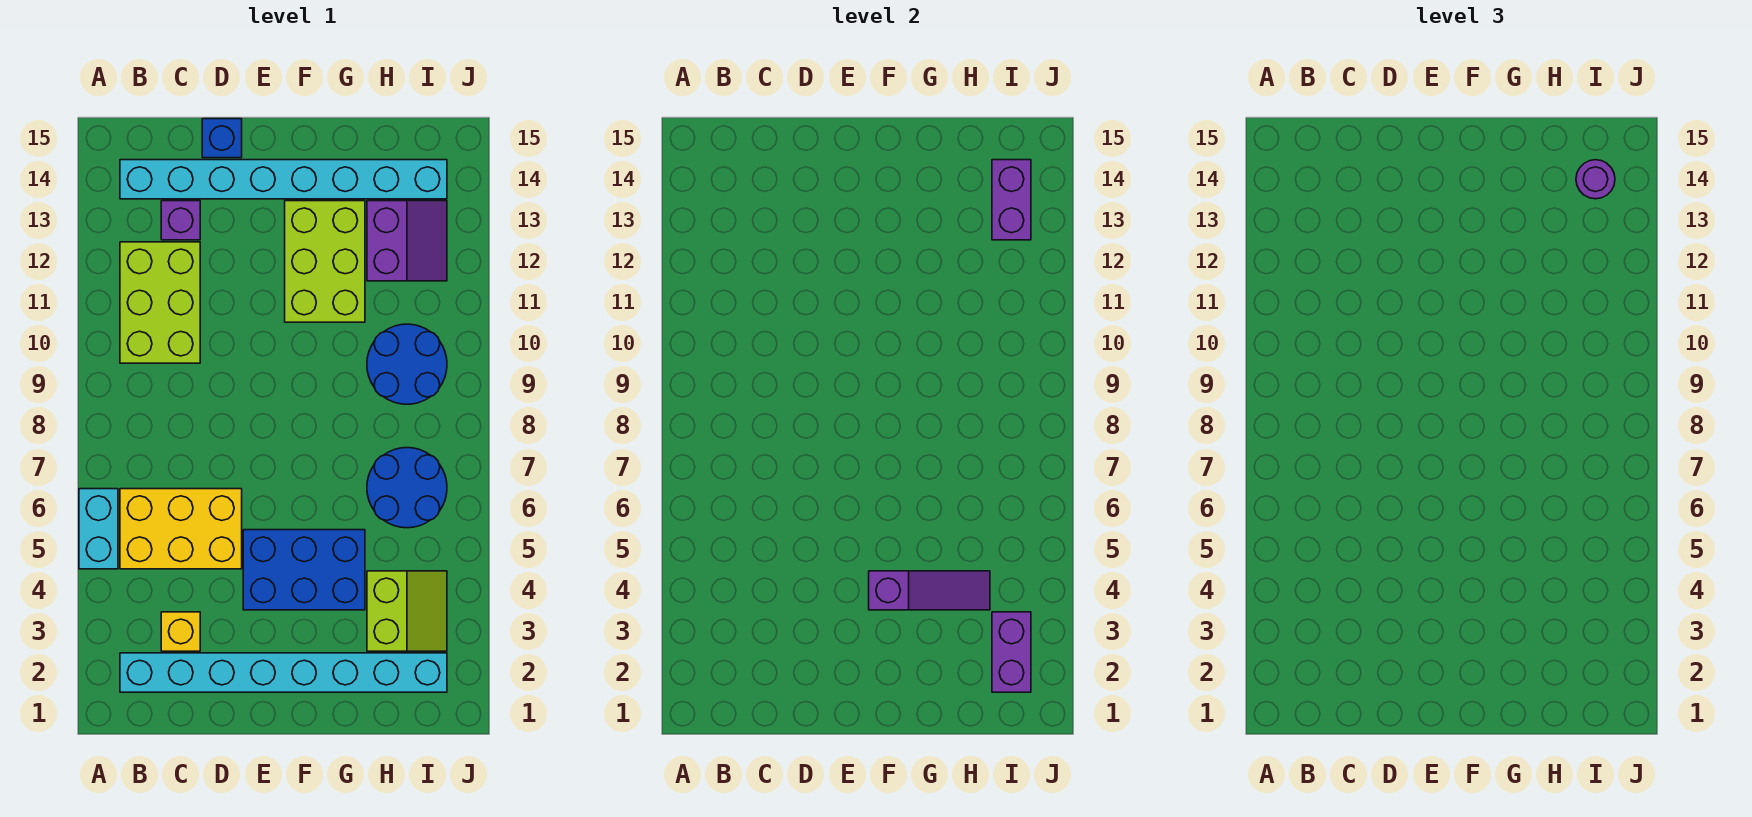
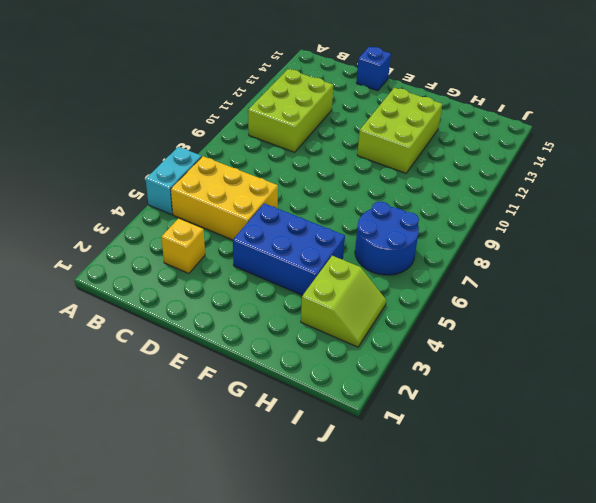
none -> cyan 1x8 brick [120,653,447,692]
none -> cyan 1x8 brick [120,160,447,199]
none -> purple 1x1 brick [161,201,200,240]

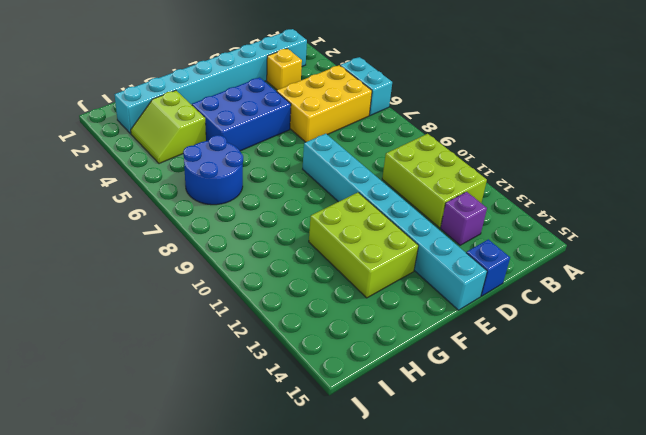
cyan 1x8 brick [303,134,487,310] -> cyan 1x8 brick turned to [120,160,447,199]
none -> blue 2x2 round brick [367,324,447,404]
none -> purple 2x2 slope [367,201,447,281]
none -> purple 1x3 slope [869,571,990,610]

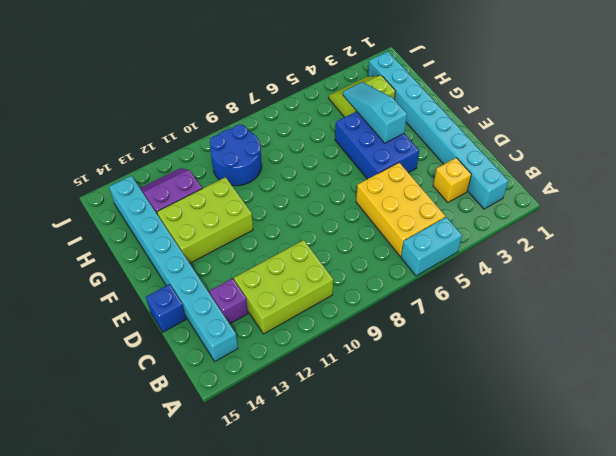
cyan 1x3 slope [343,82,407,143] -> purple 1x3 slope [869,571,990,610]
none -> blue 2x2 round brick [367,448,447,528]
none -> purple 1x2 brick [992,612,1031,692]
none -> purple 1x2 brick [992,160,1031,240]

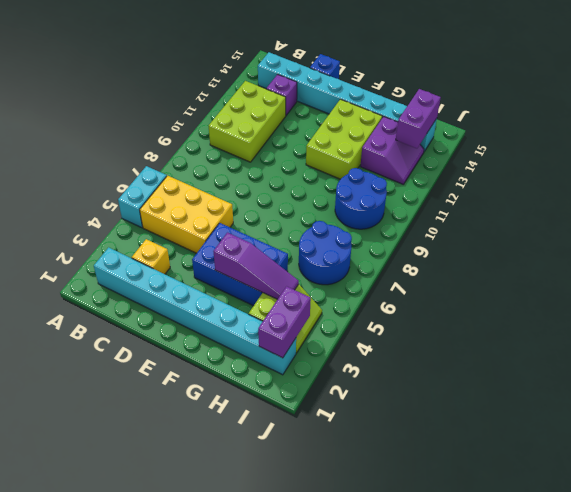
none -> purple 1x1 round brick [1576,160,1615,199]

